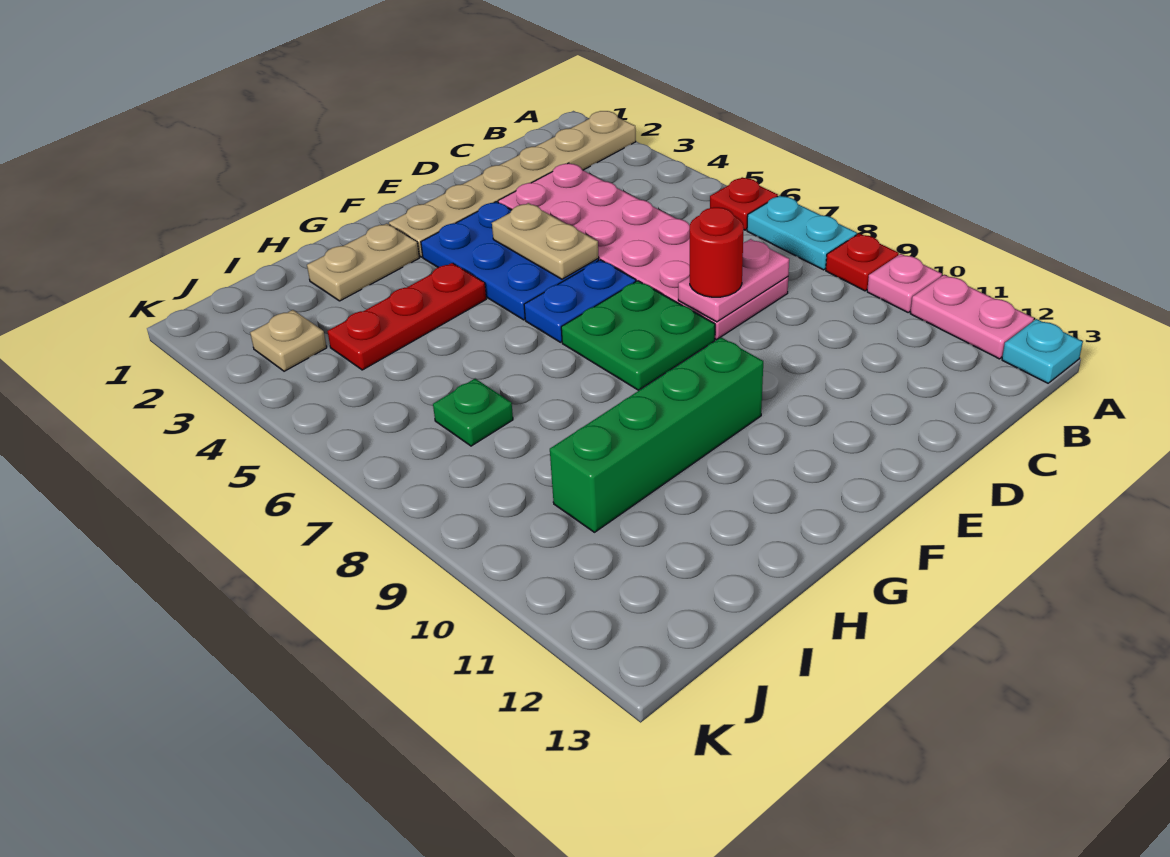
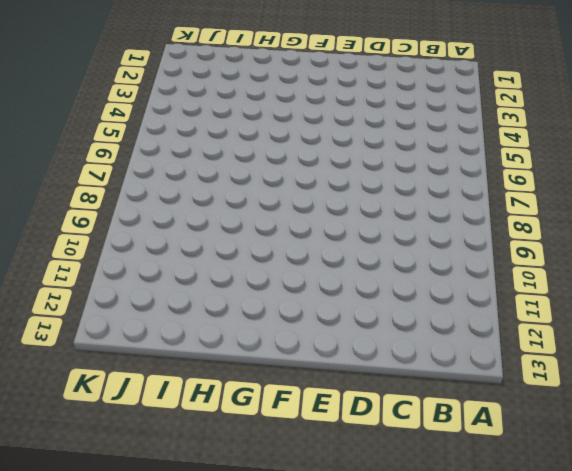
none -> tan 1x6 plate [389,111,636,257]
none -> red 1x1 plate [710,177,778,230]
none -> cyan 1x2 plate [747,195,857,270]

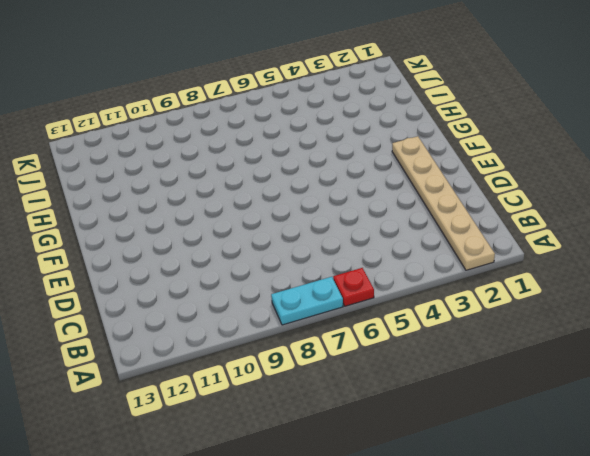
none -> red 1x1 plate [826,234,899,291]
none -> pink 1x1 plate [867,254,942,312]
none -> pink 1x2 plate [910,275,1034,359]

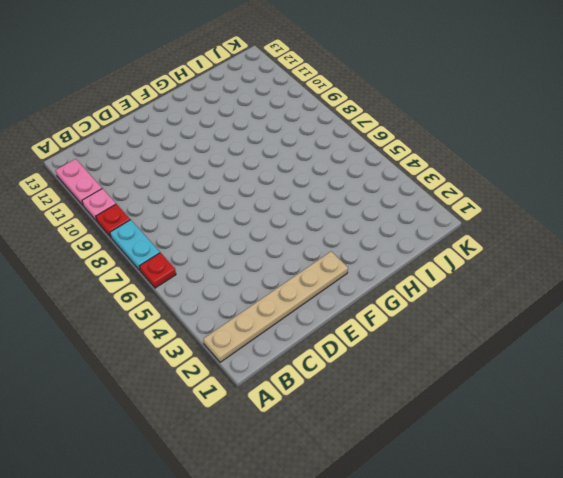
none -> cyan 1x1 plate [1002,319,1083,383]
none -> pink 2x6 plate [498,163,788,340]
none -> blue 2x3 plate [421,202,599,320]

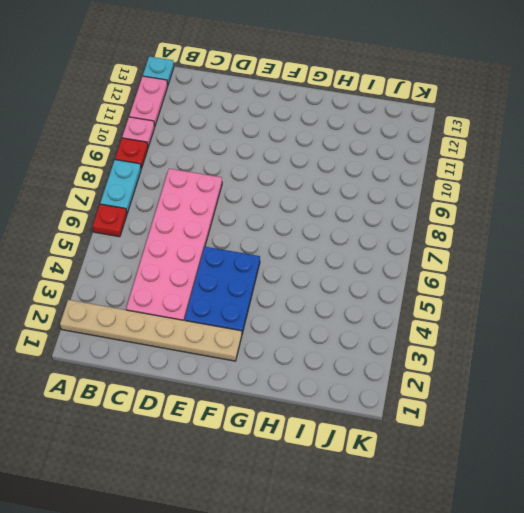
none -> blue 1x2 plate [524,260,636,342]
none -> green 2x2 plate [561,281,715,390]
none -> green 1x4 brick [550,337,763,532]

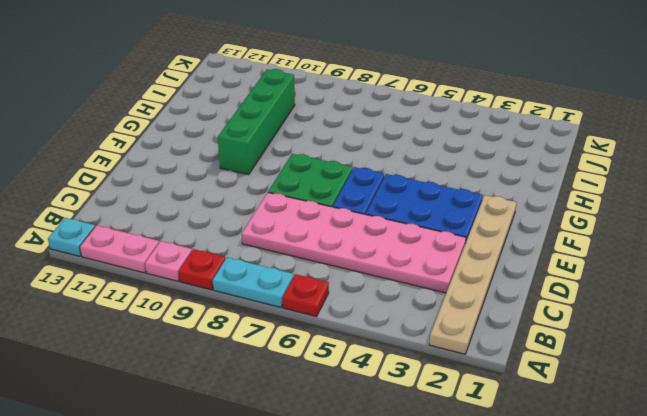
none -> tan 1x2 plate [307,224,419,301]
none -> red 1x3 plate [328,263,486,370]
none -> green 1x1 plate [433,379,513,446]

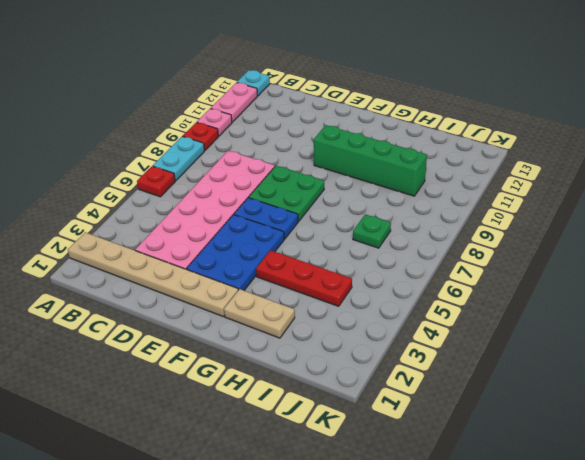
none -> tan 1x1 plate [250,310,327,371]
none -> pink 1x2 plate [678,239,789,322]
none -> tan 1x2 plate [492,203,599,279]

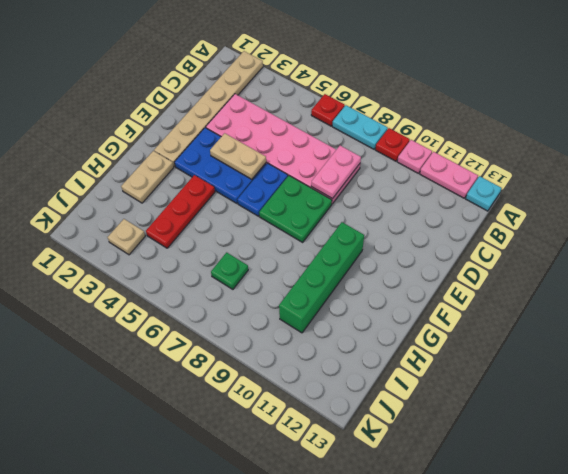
none -> red 1x1 round brick [690,207,744,297]

